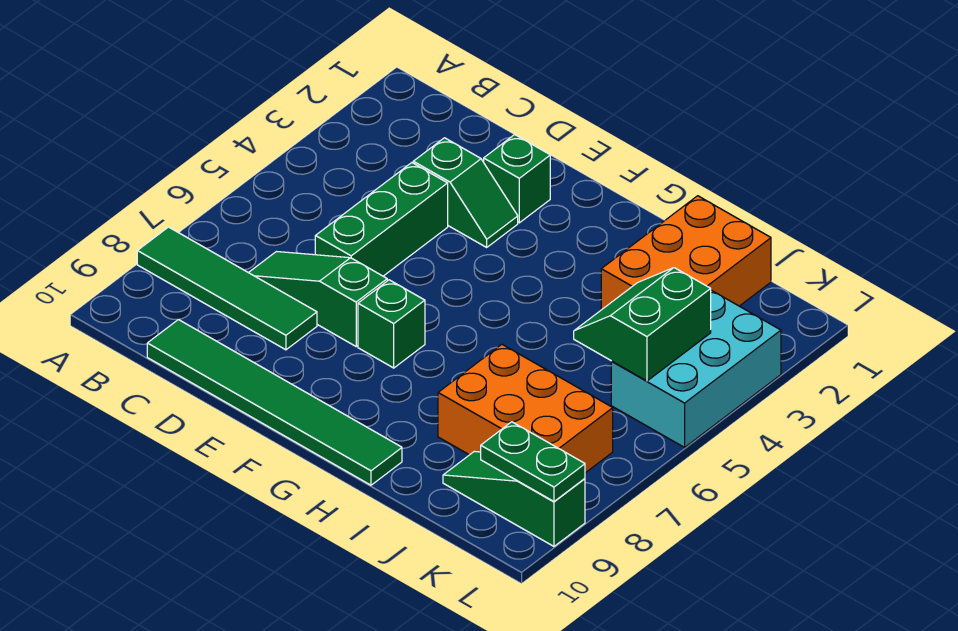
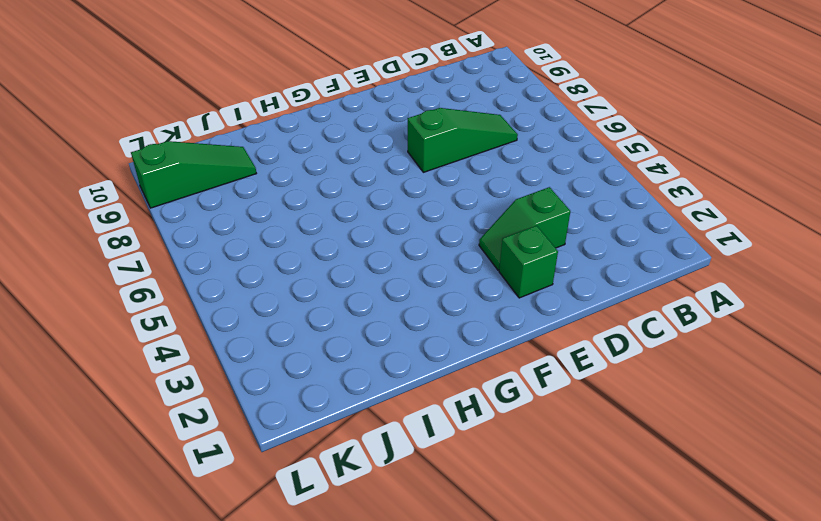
none -> green 1x4 tile [137,227,317,350]
none -> green 1x6 tile [147,320,402,485]
none -> green 1x3 brick [315,163,448,276]

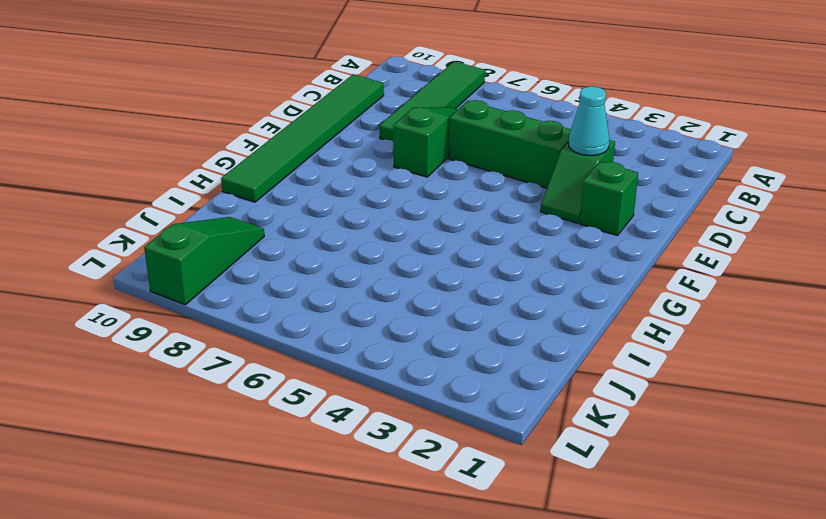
cyan 1x1 cone [568,86,609,156] -> none
none -> green 1x1 brick [358,280,425,368]
none -> orange 2x3 brick [601,196,771,310]
none -> orange 2x3 brick [438,344,613,473]

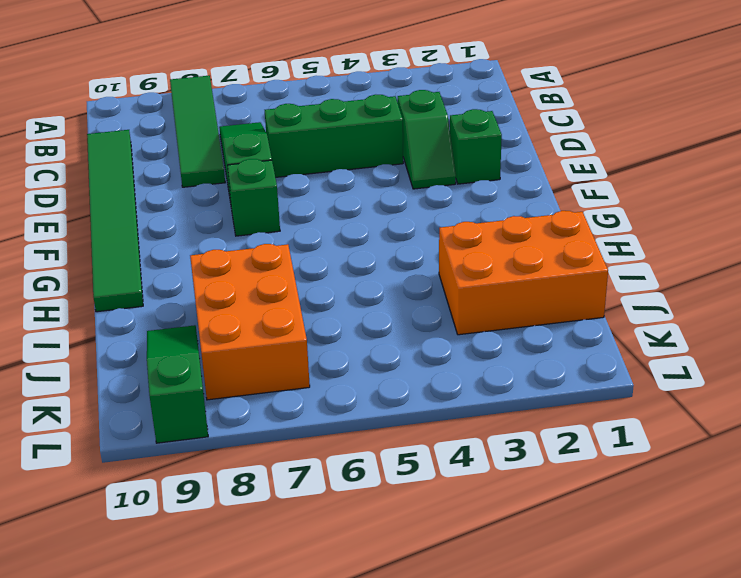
none -> cyan 2x3 brick [611,290,781,447]
none -> green 2x2 slope [574,268,711,381]
none -> green 1x2 plate [481,422,585,501]

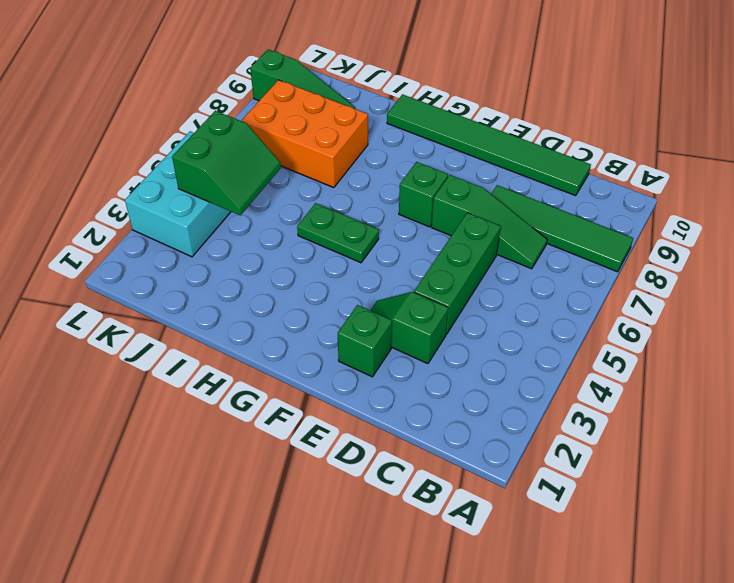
green 1x2 plate [297,203,379,263] -> green 1x2 plate moved to [481,422,585,501]
none -> orange 2x3 brick [601,196,771,310]

